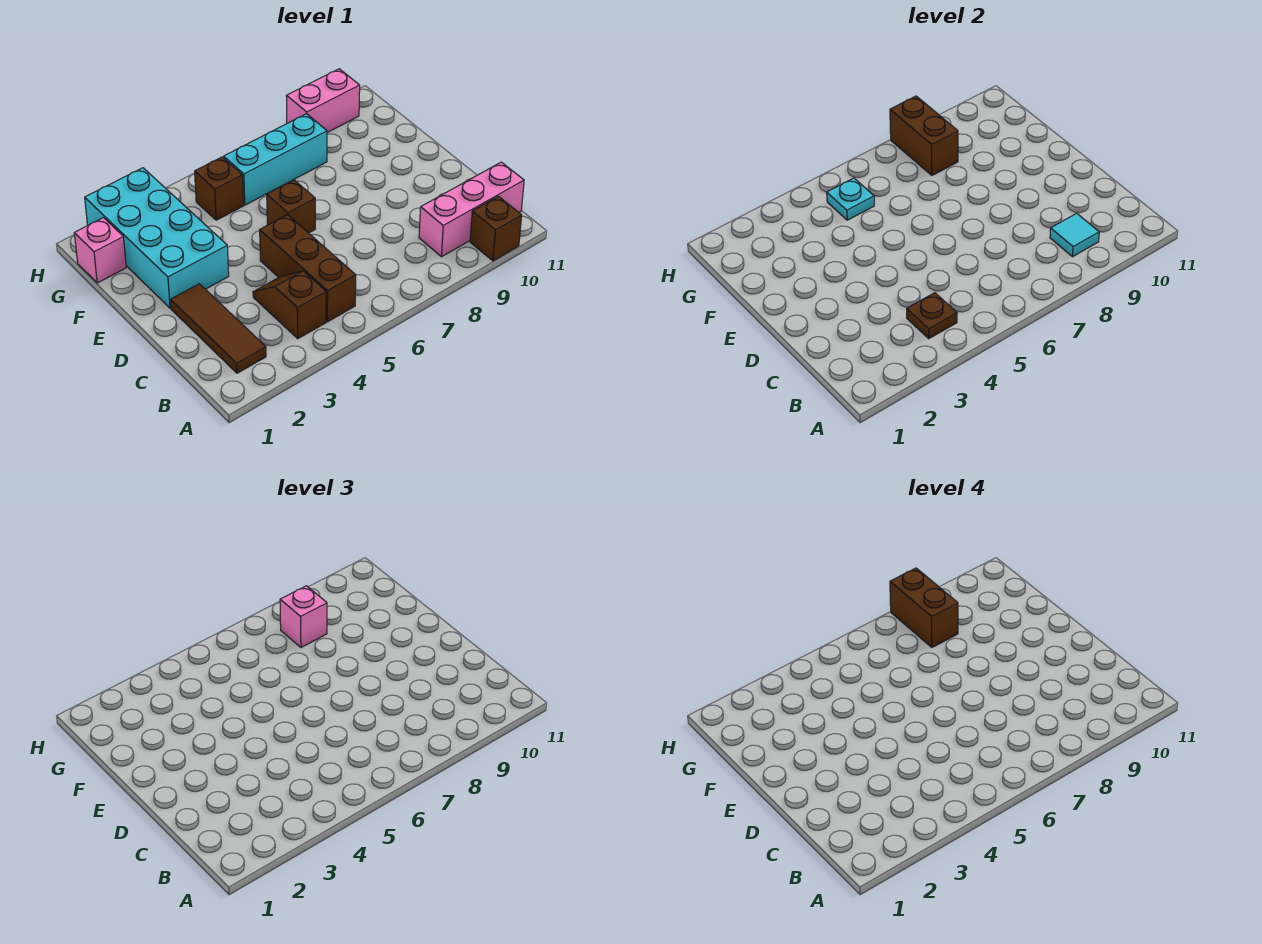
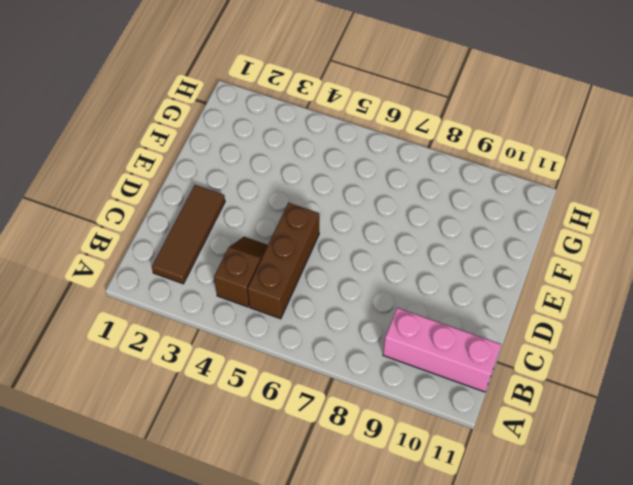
none -> brown 1x1 brick [470,196,522,261]
none -> cyan 2x4 brick [85,168,229,308]
none -> brown 1x1 brick [267,180,315,233]

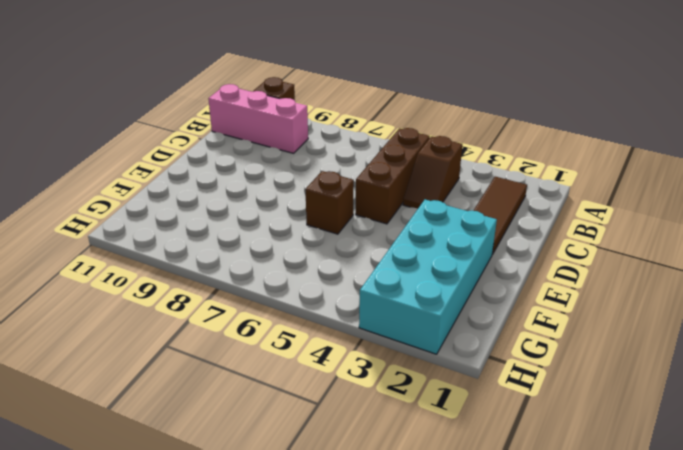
none -> pink 1x1 brick [74,218,126,283]
none -> brown 1x1 brick [195,157,243,220]
none -> cyan 1x3 brick [224,114,327,205]

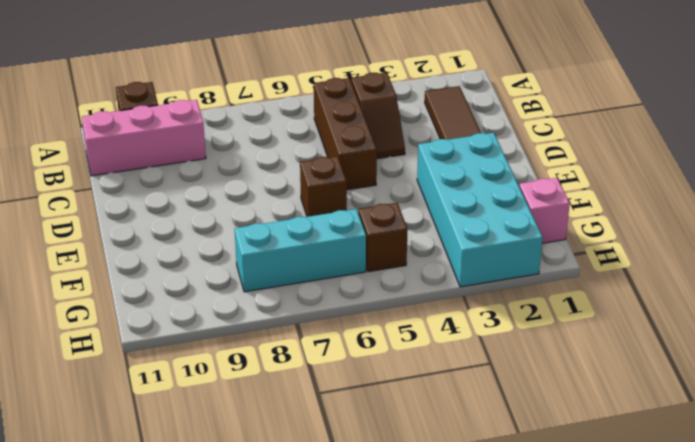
none -> pink 1x2 brick [286,69,360,133]
none -> brown 1x1 plate [907,293,957,339]
none -> cyan 1x1 tile [1050,213,1099,257]

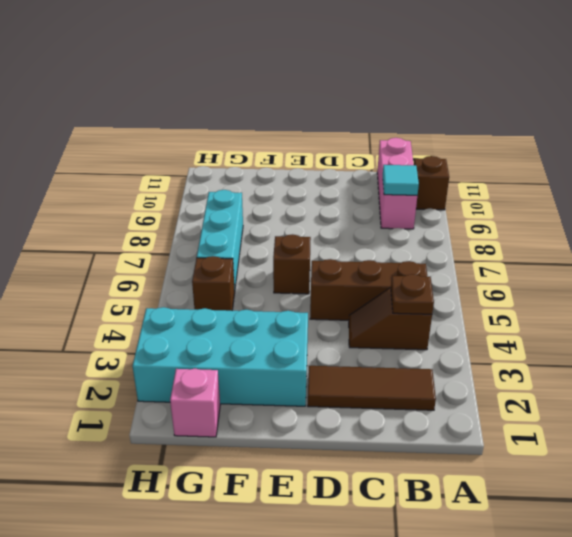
none -> pink 1x2 brick [286,69,360,133]
none -> cyan 1x1 plate [827,178,874,220]
none -> brown 1x2 brick [890,96,958,175]

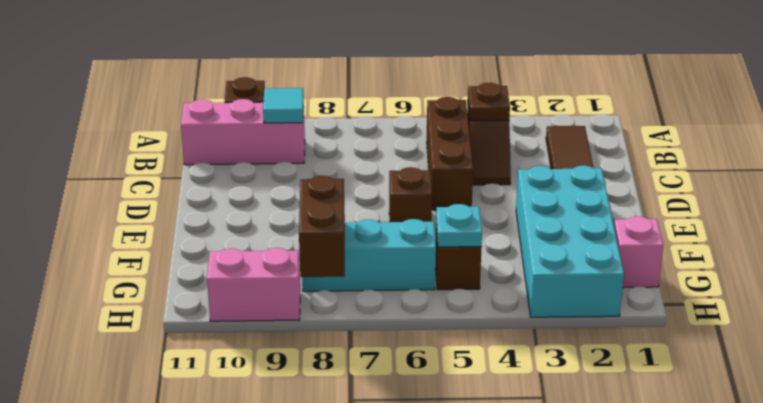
none -> pink 1x1 brick [280,586,327,647]
none -> brown 1x2 brick [890,568,958,647]

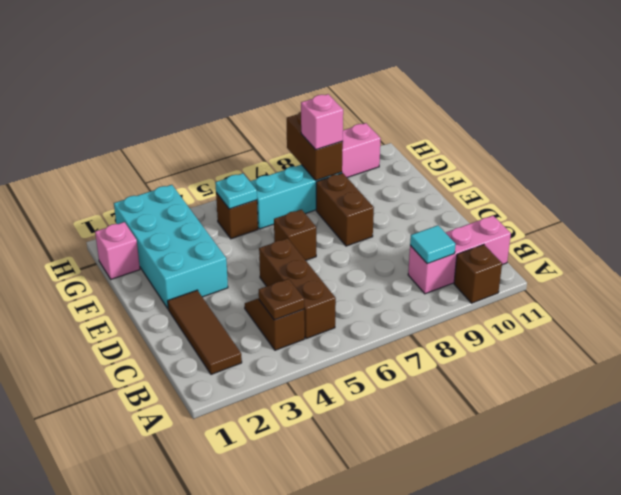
brown 1x2 brick [316,173,374,246] -> brown 1x2 brick moved to [890,568,958,647]

